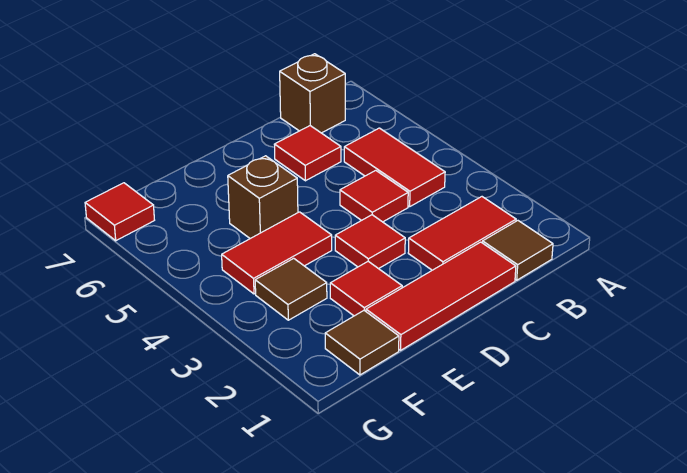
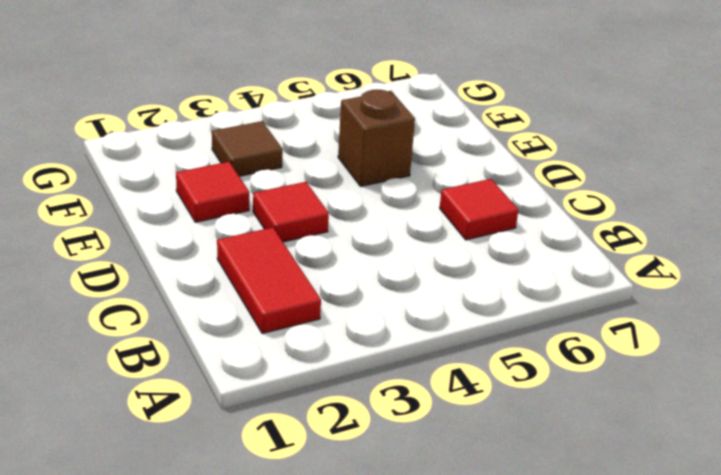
none -> brown 1x1 tile [483,221,553,280]
none -> red 1x2 tile [344,128,445,207]
none -> brown 1x1 brick [280,54,345,133]

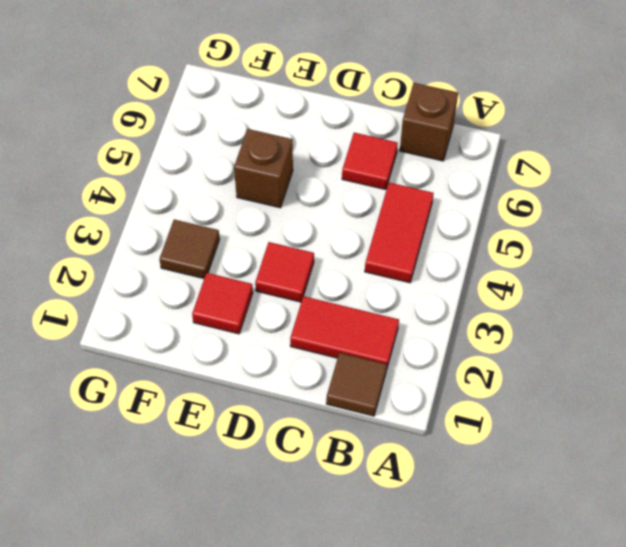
none -> red 1x3 tile [366,242,516,350]
none -> red 1x1 tile [340,170,408,222]
none -> red 1x2 tile [222,212,332,294]

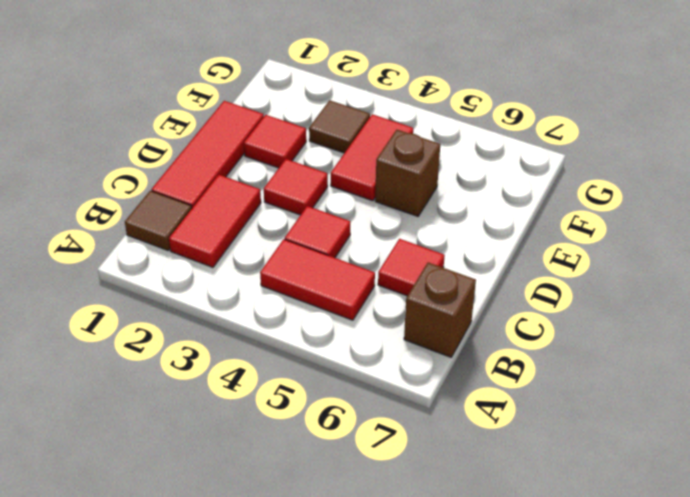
none -> brown 1x1 tile [325,311,399,375]
none -> red 1x1 tile [85,183,154,241]

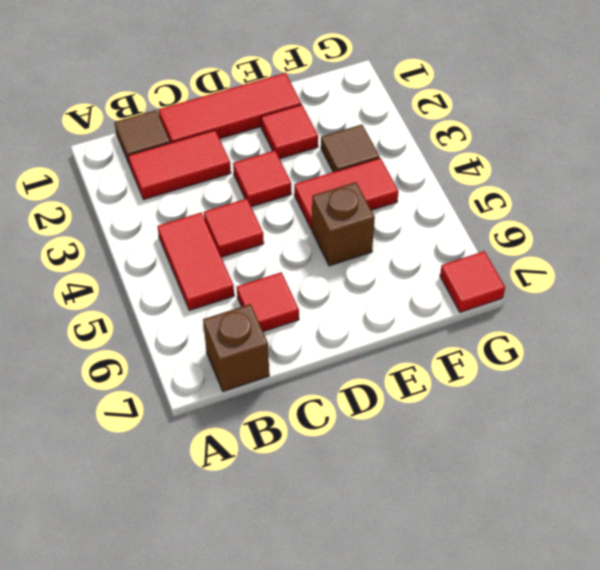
none -> brown 1x1 tile [325,311,399,375]

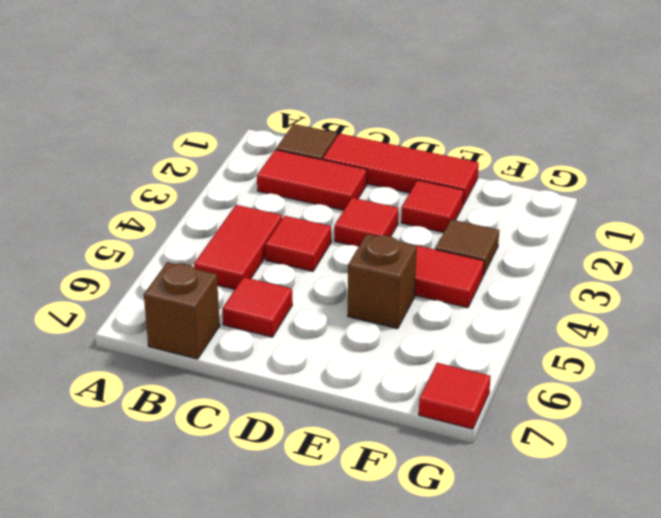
none -> brown 1x1 tile [325,311,399,375]

